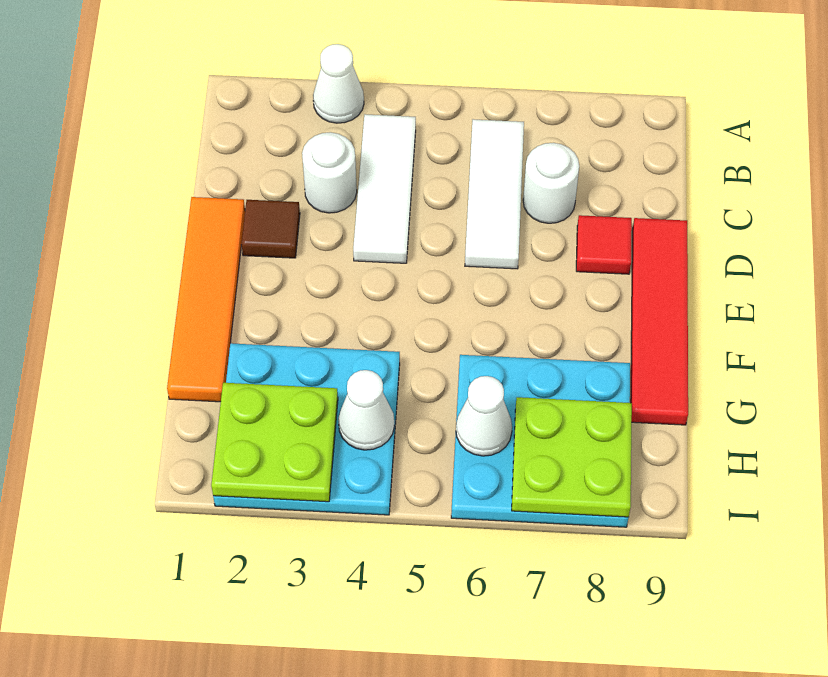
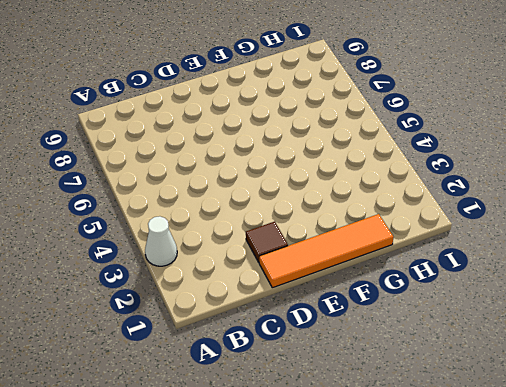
none -> white 1x3 tile [353,114,416,263]
none -> white 1x3 tile [465,119,524,269]
none -> white 1x1 round brick [302,132,357,213]

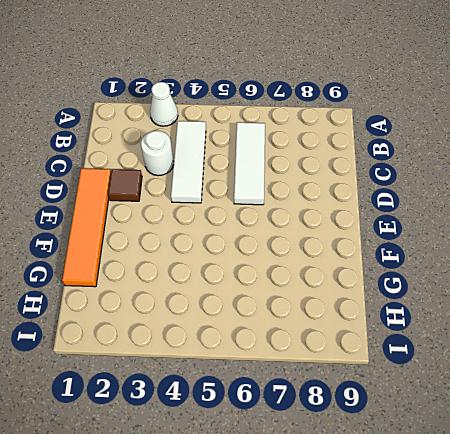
none -> white 1x1 round brick [523,143,579,223]
none -> red 1x1 tile [576,215,632,274]
none -> red 1x4 tile [631,218,688,425]

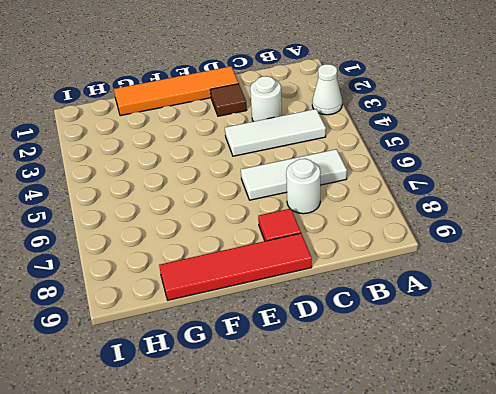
none -> cyan 3x3 plate [213,343,400,515]
none -> cyan 3x3 plate [451,355,630,527]
none -> lime 2x2 plate [211,383,338,502]

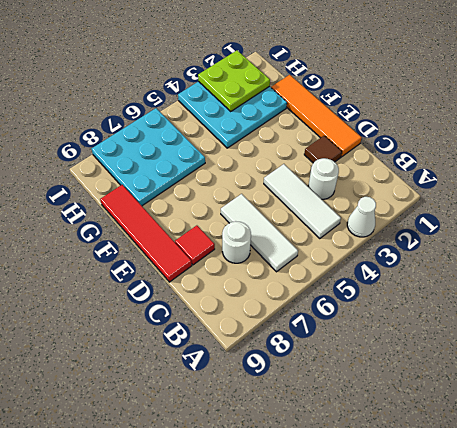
none -> white 1x1 cone [338,370,394,450]
none -> white 1x1 cone [456,376,512,456]
none -> lime 2x2 plate [512,397,632,517]

